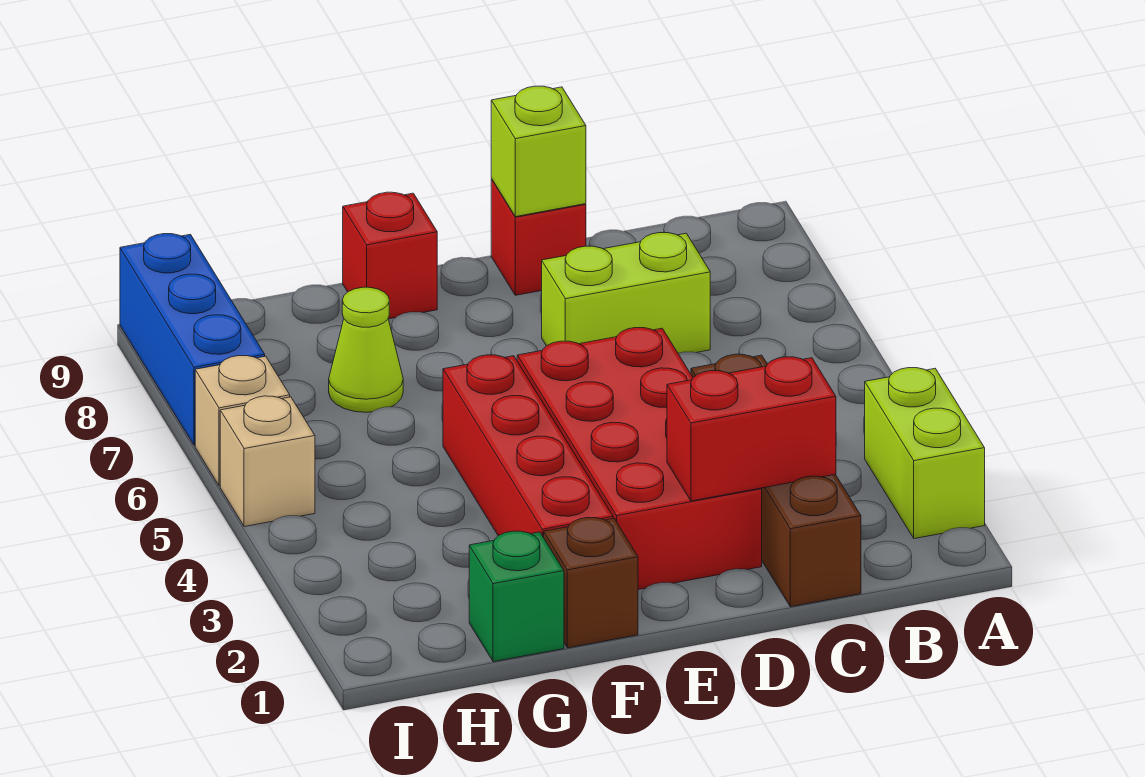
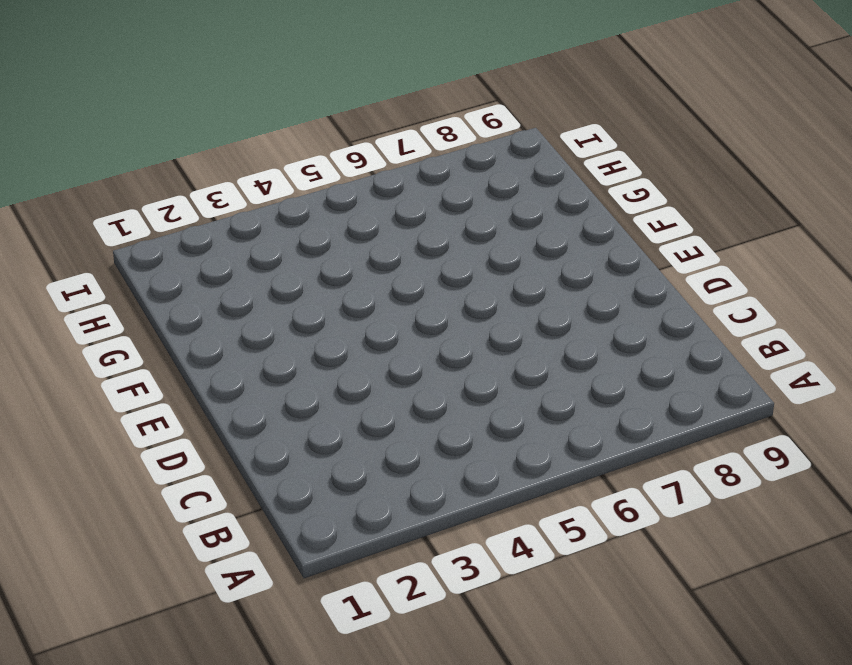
none -> lime 1x2 brick [865,368,985,539]
none -> brown 1x4 brick [691,354,861,607]
none -> lime 1x2 brick [542,233,710,353]

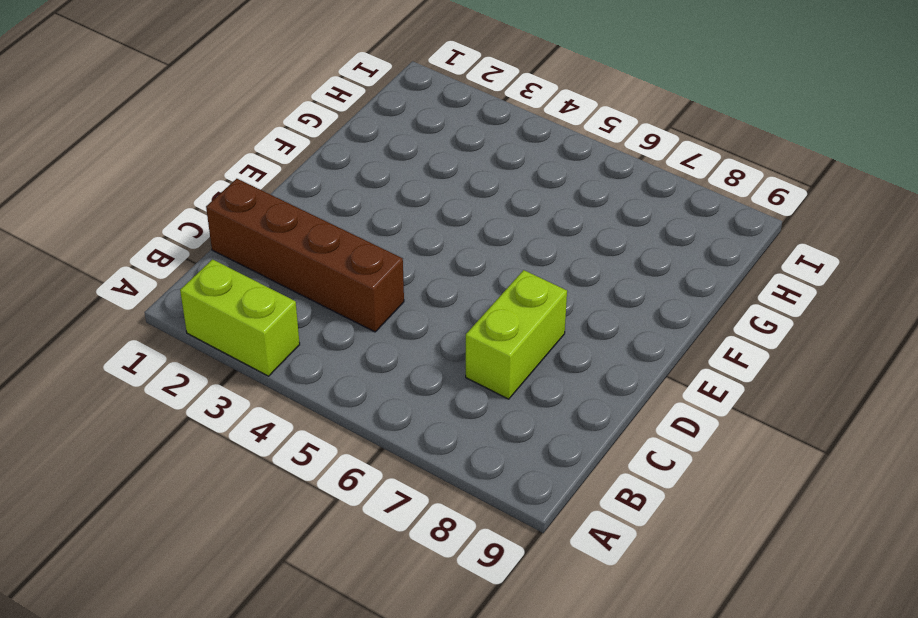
none -> red 2x4 brick [517,328,762,590]
none -> red 1x1 brick [491,179,586,295]
none -> brown 1x1 brick [544,517,638,648]

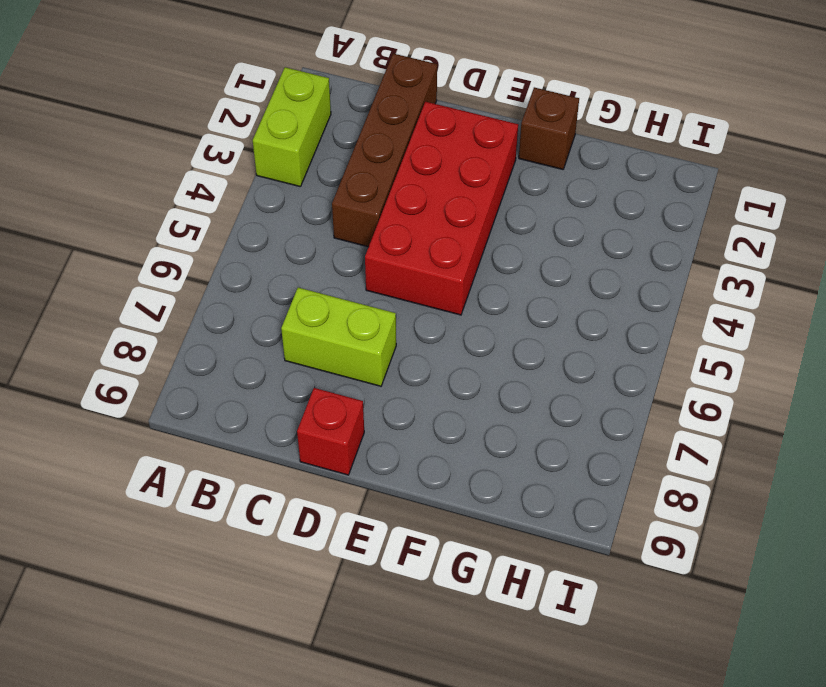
none -> red 1x4 brick [443,355,613,537]
none -> red 1x1 brick [343,192,437,319]
none -> green 1x1 brick [469,531,564,662]

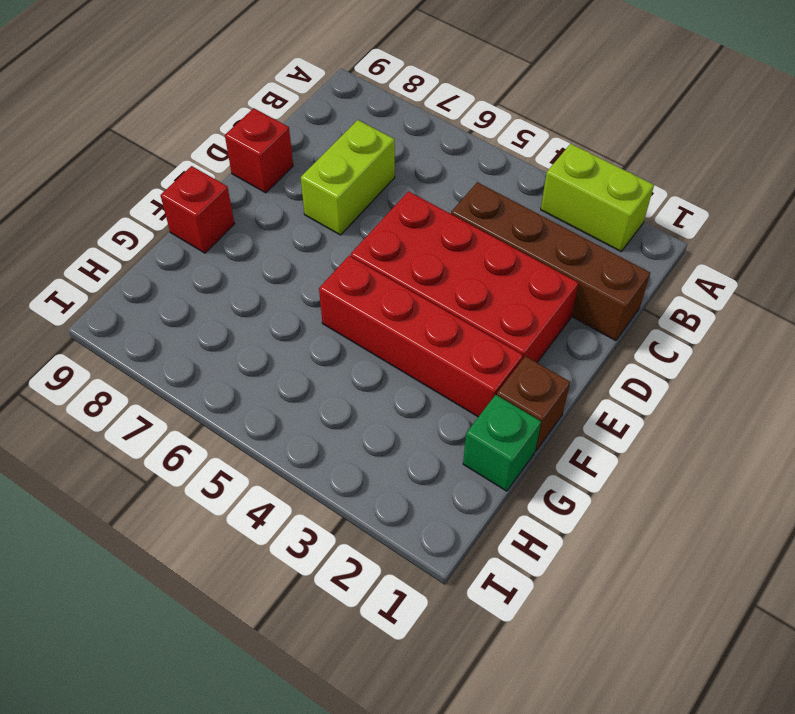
none -> lime 1x1 cone [329,287,403,412]
none -> tan 1x1 brick [220,396,315,527]
none -> tan 1x1 brick [195,356,290,486]

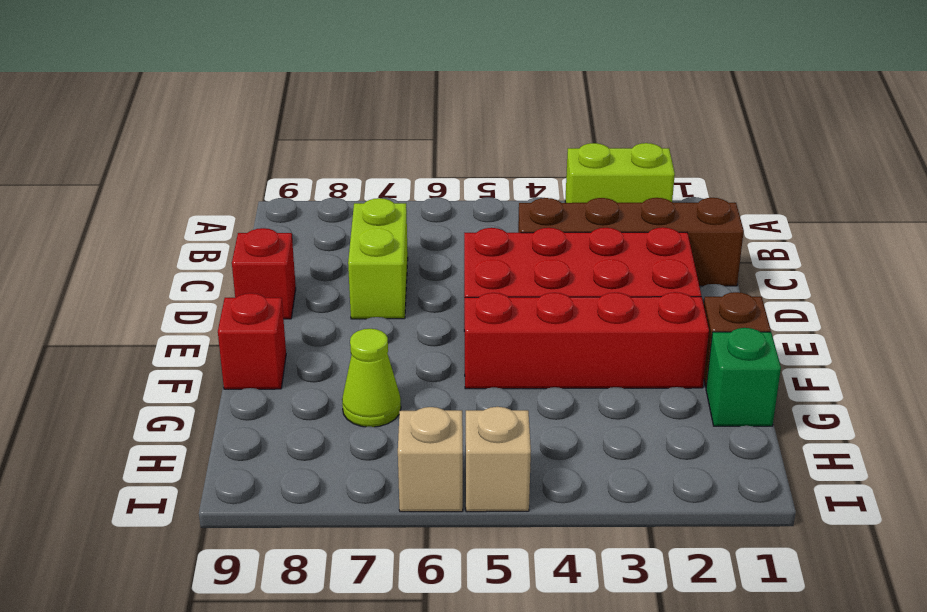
none -> blue 1x3 brick [120,234,265,445]
none -> red 1x2 brick [667,357,836,501]
none -> lime 1x1 brick [491,86,586,217]

